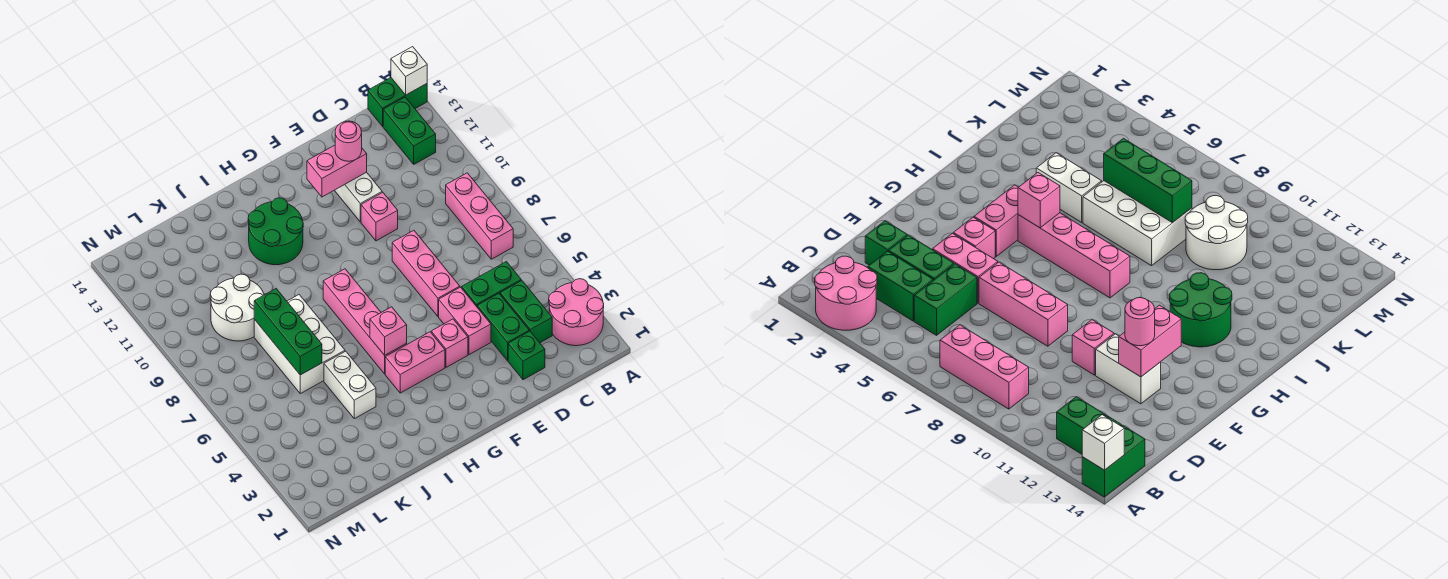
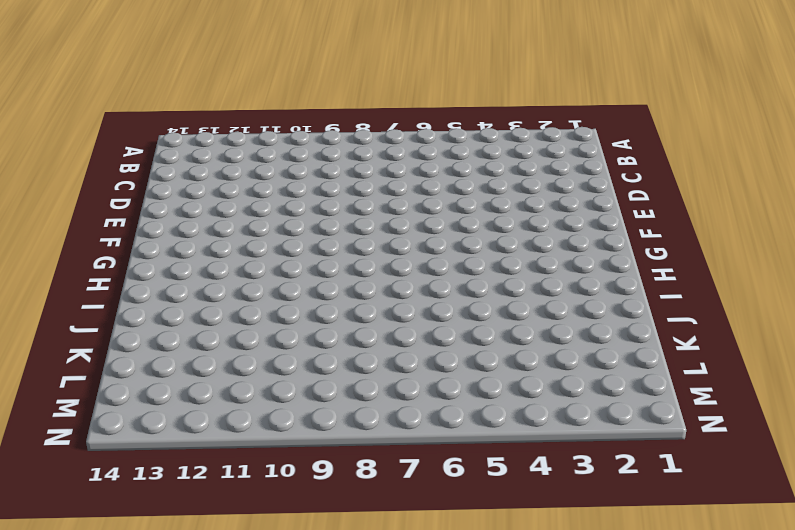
none -> pink 2x2 round brick [549,279,604,346]
none -> green 1x2 brick [368,78,427,126]
none -> pink 1x3 brick [446,173,513,259]

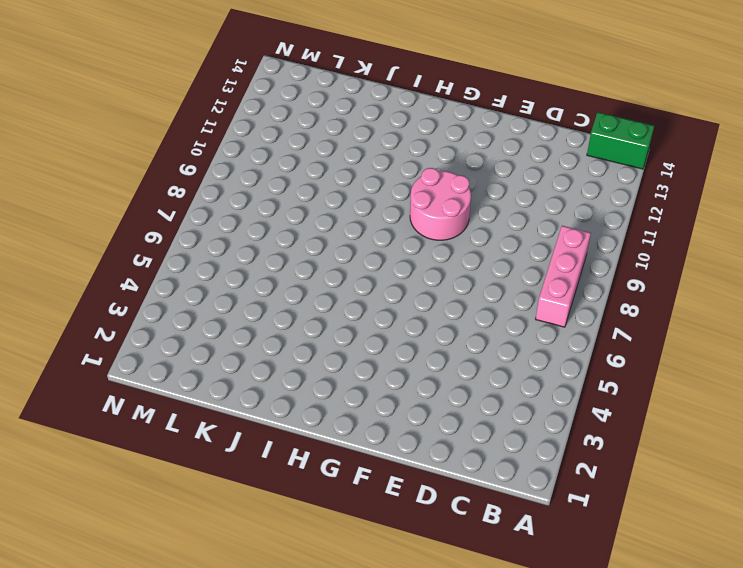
pink 2x2 round brick [410,168,471,240] -> pink 2x2 round brick moved to [549,279,604,346]
none -> green 1x2 brick [383,97,436,164]
none -> green 1x2 brick [500,281,552,343]
none -> green 1x2 brick [462,262,521,306]

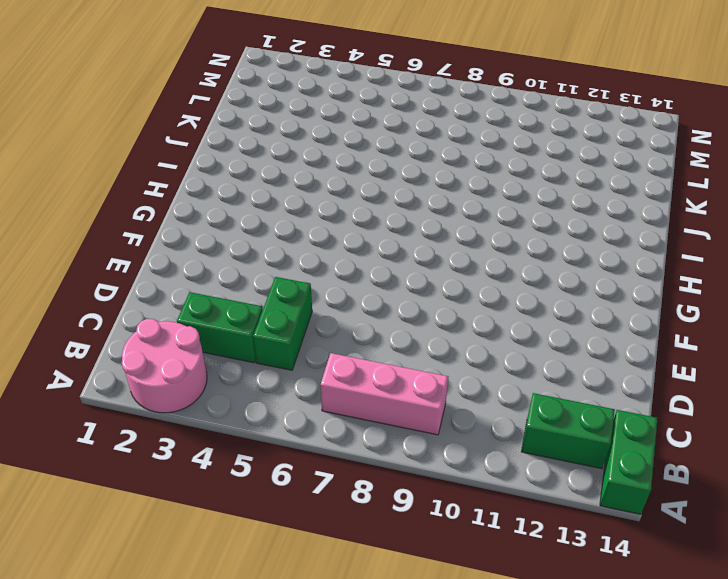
none -> green 1x1 brick [508,331,545,380]
none -> green 1x2 brick [477,294,529,361]
none -> pink 1x2 brick [439,287,491,355]

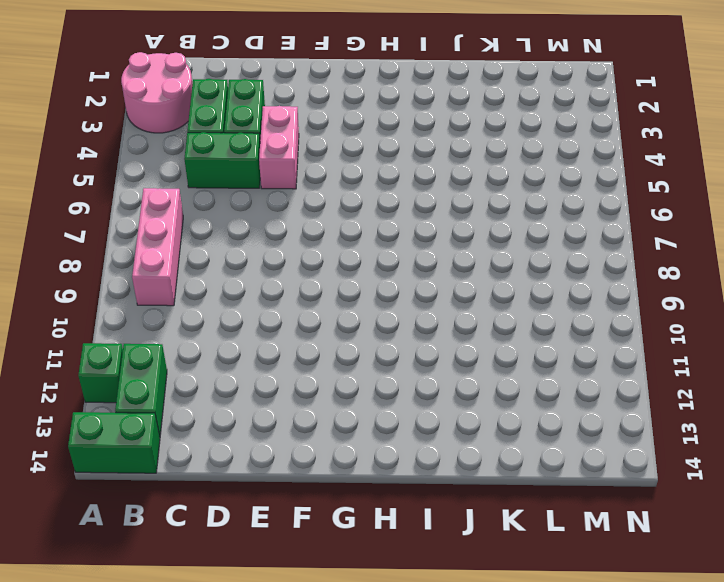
green 1x1 brick [78,343,123,403] -> green 1x1 brick moved to [508,331,545,380]
none -> pink 1x3 brick [392,230,460,317]
none -> pink 1x1 brick [361,192,398,241]
none -> white 1x2 brick [334,172,382,222]

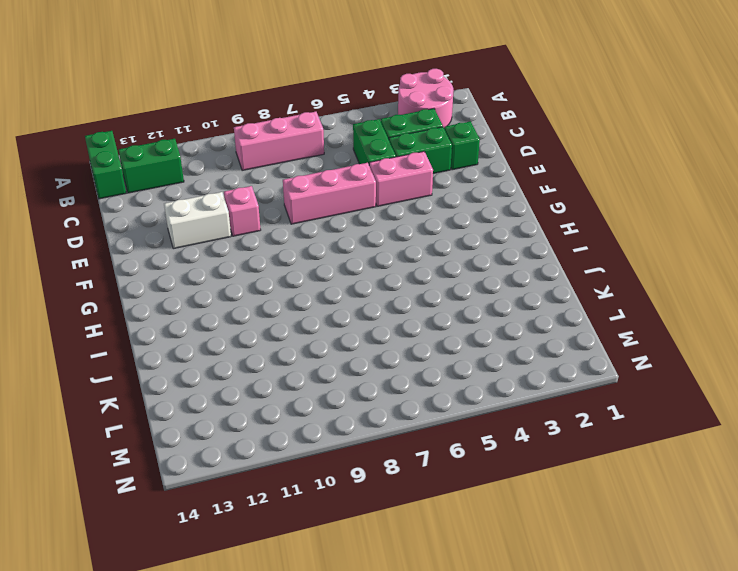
none -> pink 1x1 brick [431,319,468,367]
none -> pink 1x2 brick [385,332,445,393]
none -> pink 1x4 brick [323,269,407,374]

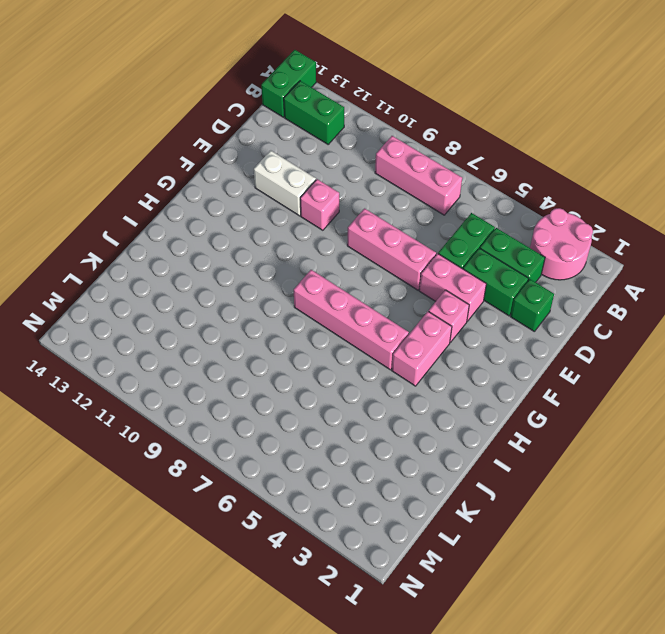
none -> green 2x2 round brick [248,198,303,265]
none -> white 1x2 brick [324,351,376,419]
none -> white 2x3 brick [254,295,345,394]

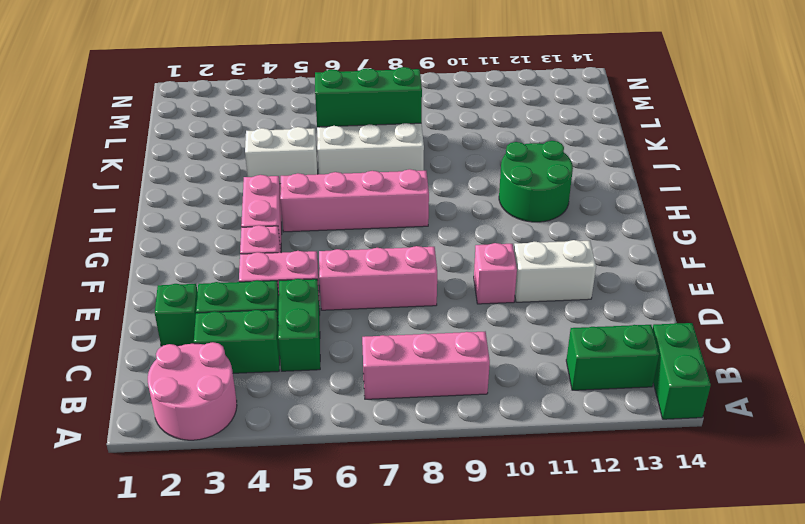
none -> white 2x2 round brick [210,274,264,341]
none -> white 1x1 brick [391,47,427,95]
none -> pink 1x2 brick [307,145,367,197]

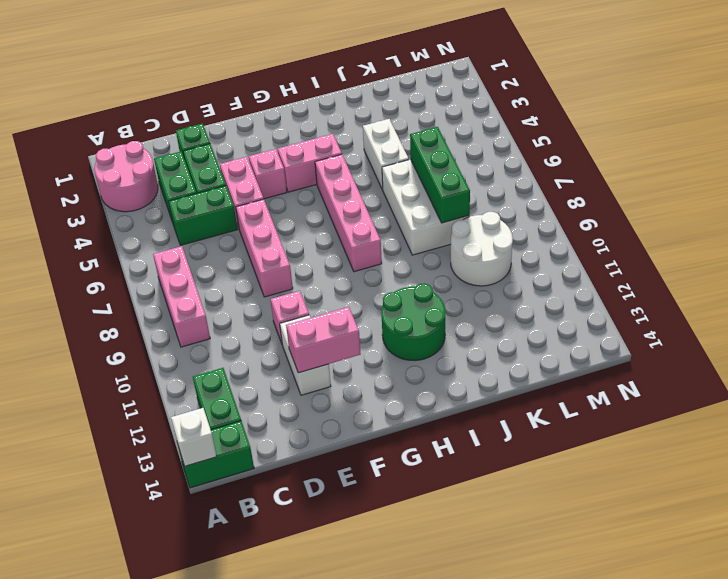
none -> pink 1x1 brick [370,307,407,355]
none -> pink 1x1 round brick [335,121,362,161]

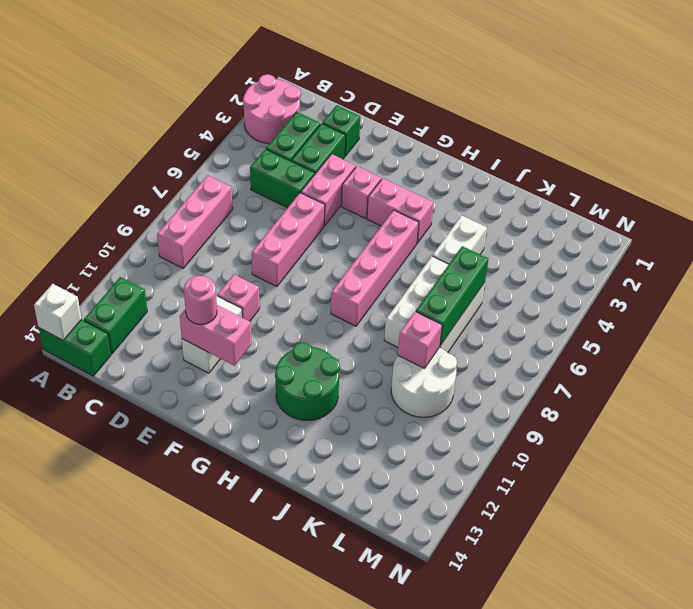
pink 1x1 brick [398,311,442,368] -> pink 1x1 brick moved to [370,307,407,355]

